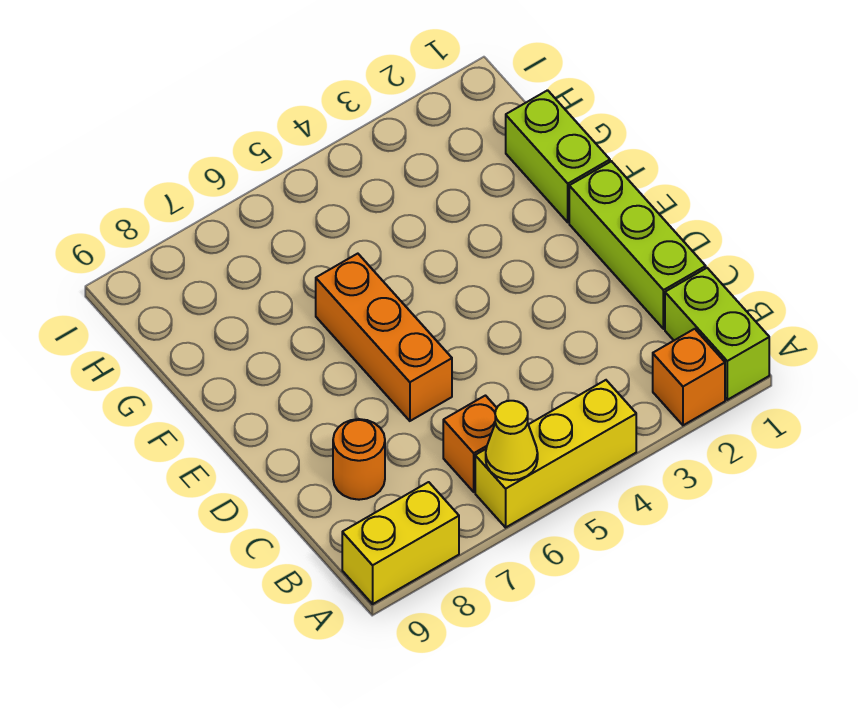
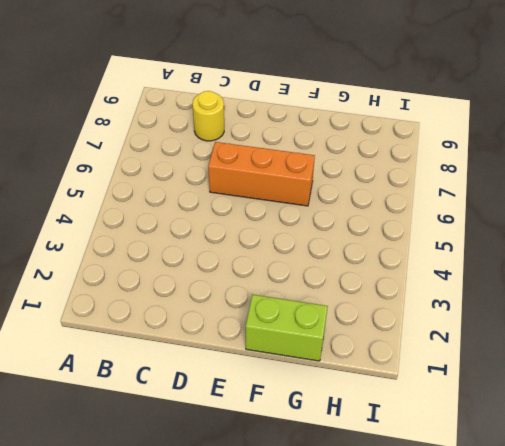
yellow 1x1 round brick [192,91,224,141] -> orange 1x1 round brick [333,419,385,500]
none -> lime 1x2 brick [665,268,769,400]
none -> orange 1x1 brick [653,329,725,425]

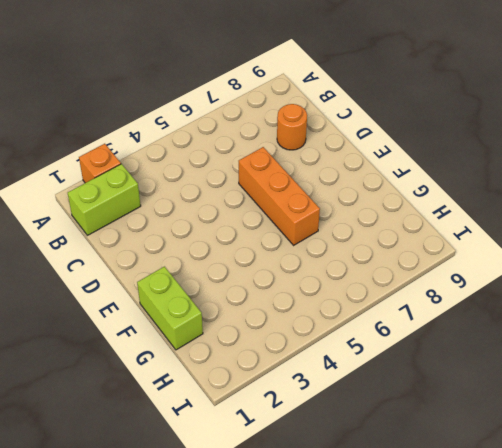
lime 1x2 brick [68,164,141,235] -> lime 1x2 brick turned to [665,268,769,400]
none -> yellow 1x3 brick [475,380,636,527]
none -> yellow 1x2 brick [342,482,459,604]

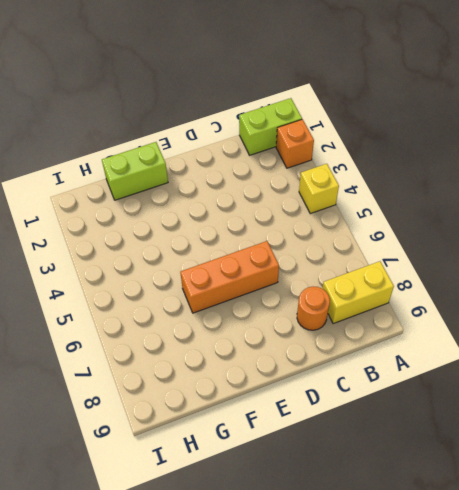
yellow 1x1 brick [299,164,339,214] -> yellow 1x3 brick [475,380,636,527]
yellow 1x2 brick [322,261,394,324] -> yellow 1x2 brick turned to [342,482,459,604]
none -> orange 1x1 brick [443,396,497,492]
none -> lime 1x3 brick [569,161,706,329]

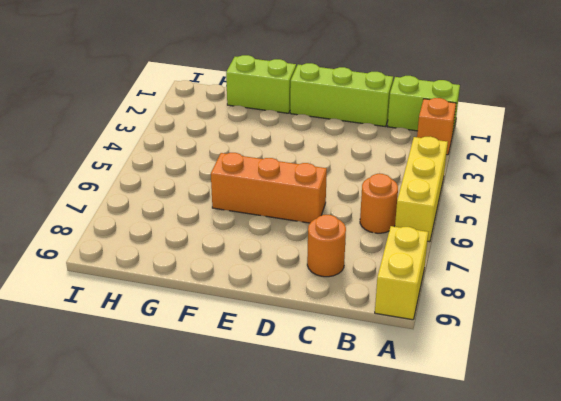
orange 1x1 round brick [360,174,398,233] -> orange 1x1 brick [443,396,497,492]
none -> yellow 1x1 cone [486,401,538,480]

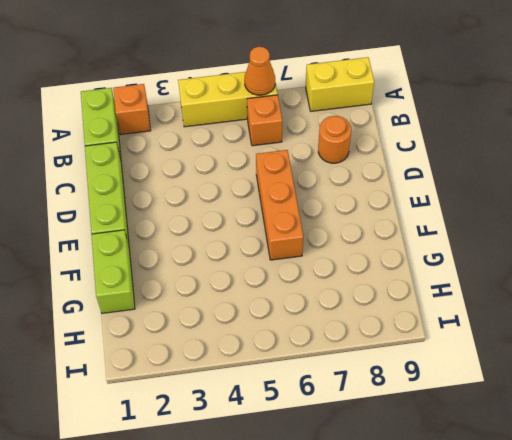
orange 1x1 cone [244,47,275,95] -> yellow 1x1 cone [486,401,538,480]

